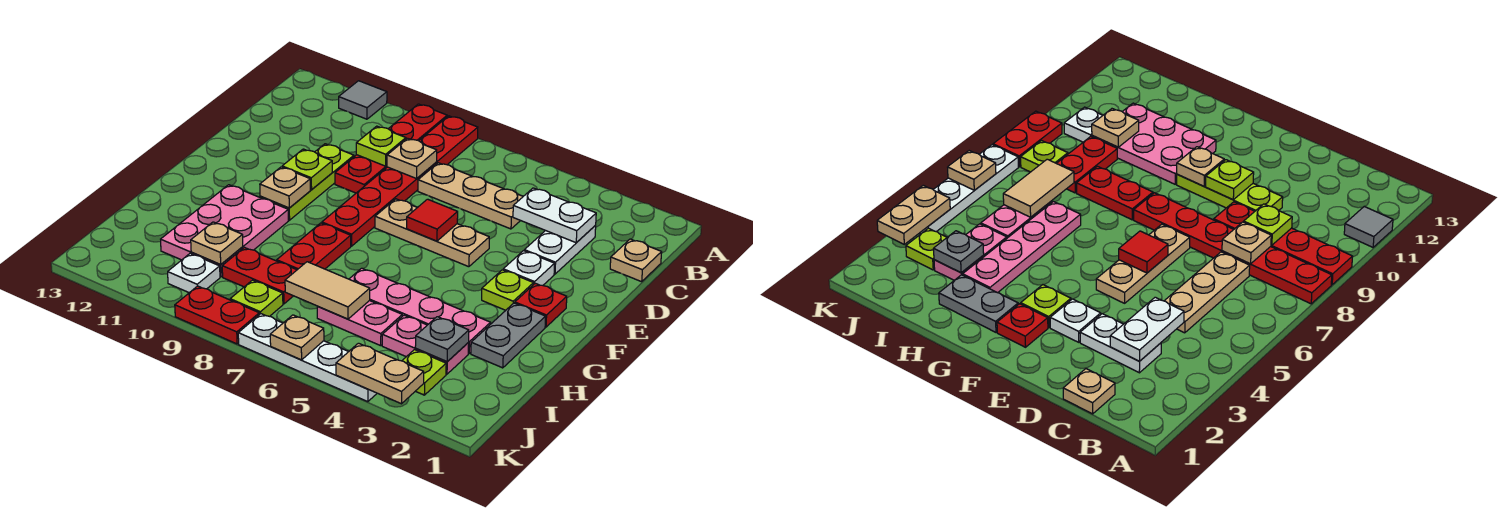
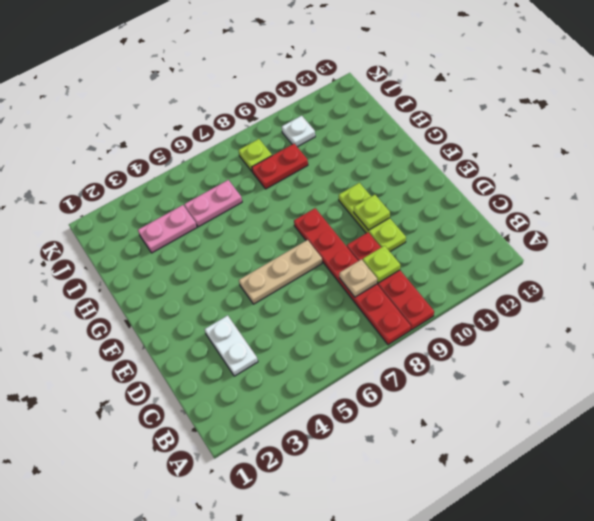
none -> grey 1x1 tile [339,81,387,119]
none -> tan 1x1 plate [610,239,662,282]
none -> tan 1x3 plate [418,163,523,229]
none -> white 1x1 plate [503,251,555,285]

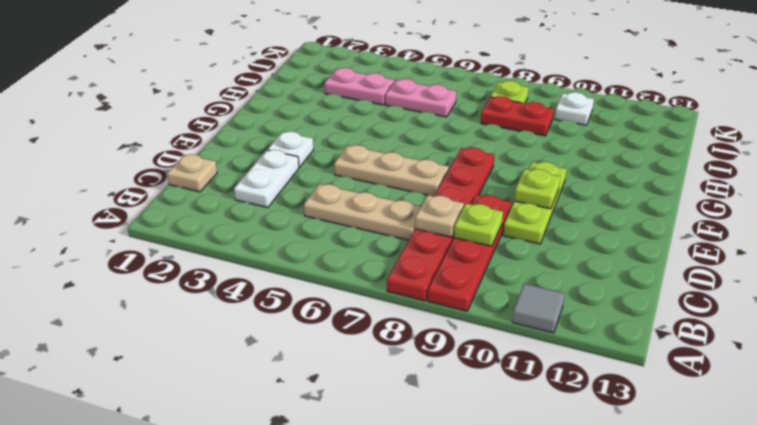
none -> red 1x1 plate [515,283,567,327]
none -> lime 1x1 plate [482,270,534,310]
none -> grey 1x2 plate [471,303,546,368]
none -> red 1x2 plate [277,223,351,270]

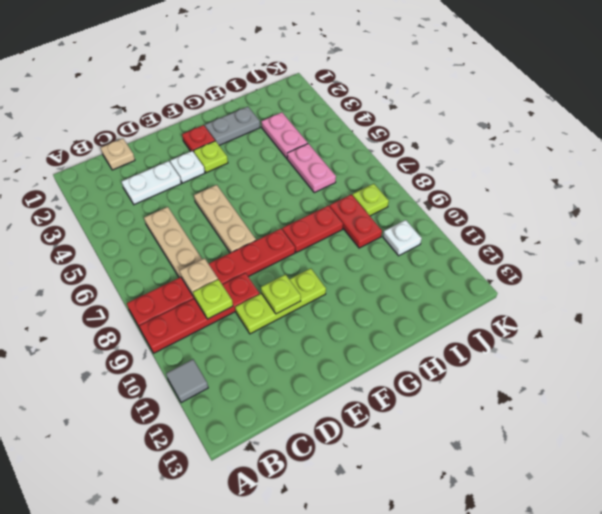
none -> pink 2x3 plate [161,185,288,277]
none -> pink 1x4 plate [349,268,491,353]
none -> lime 1x1 plate [402,350,446,395]
none -> white 1x4 plate [238,314,377,402]

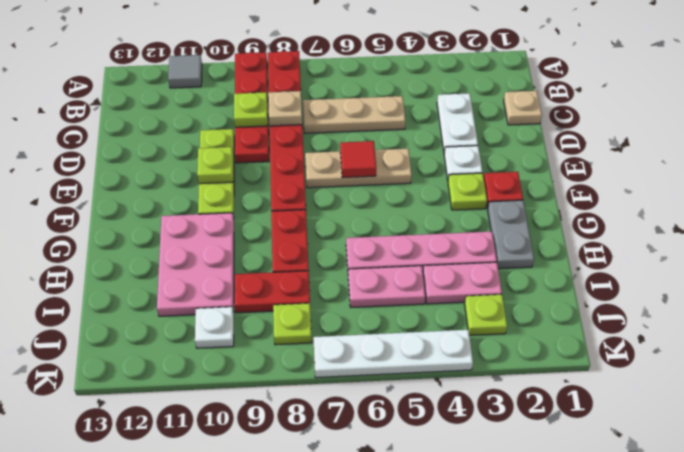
none -> red 1x2 plate [175,286,259,344]
none -> white 1x2 plate [513,188,596,243]
none -> tan 1x1 plate [260,167,310,208]
none -> grey 1x1 plate [415,317,469,362]

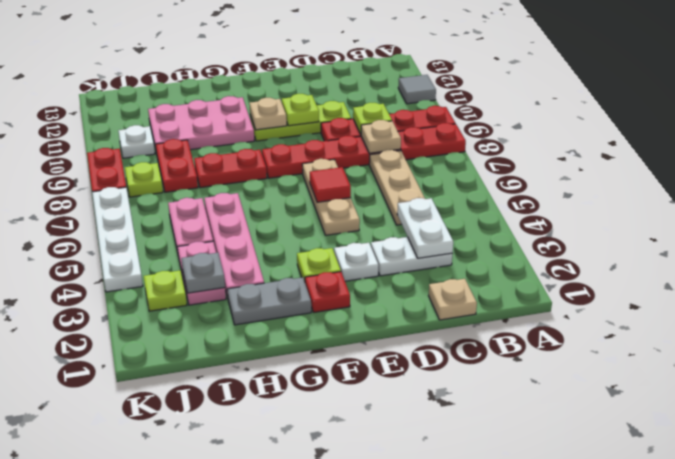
none -> tan 1x2 tile [285,262,370,319]
none -> tan 1x1 plate [191,222,243,265]
none -> tan 1x2 plate [336,343,424,404]
none -> tan 1x1 plate [270,315,324,360]

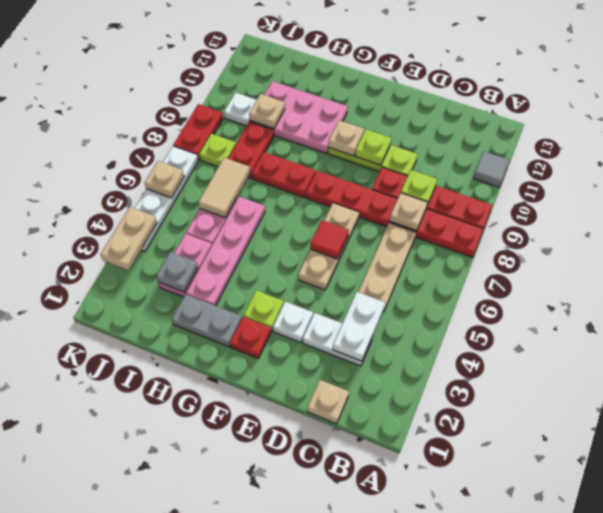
none -> lime 1x1 plate [402,350,446,395]

